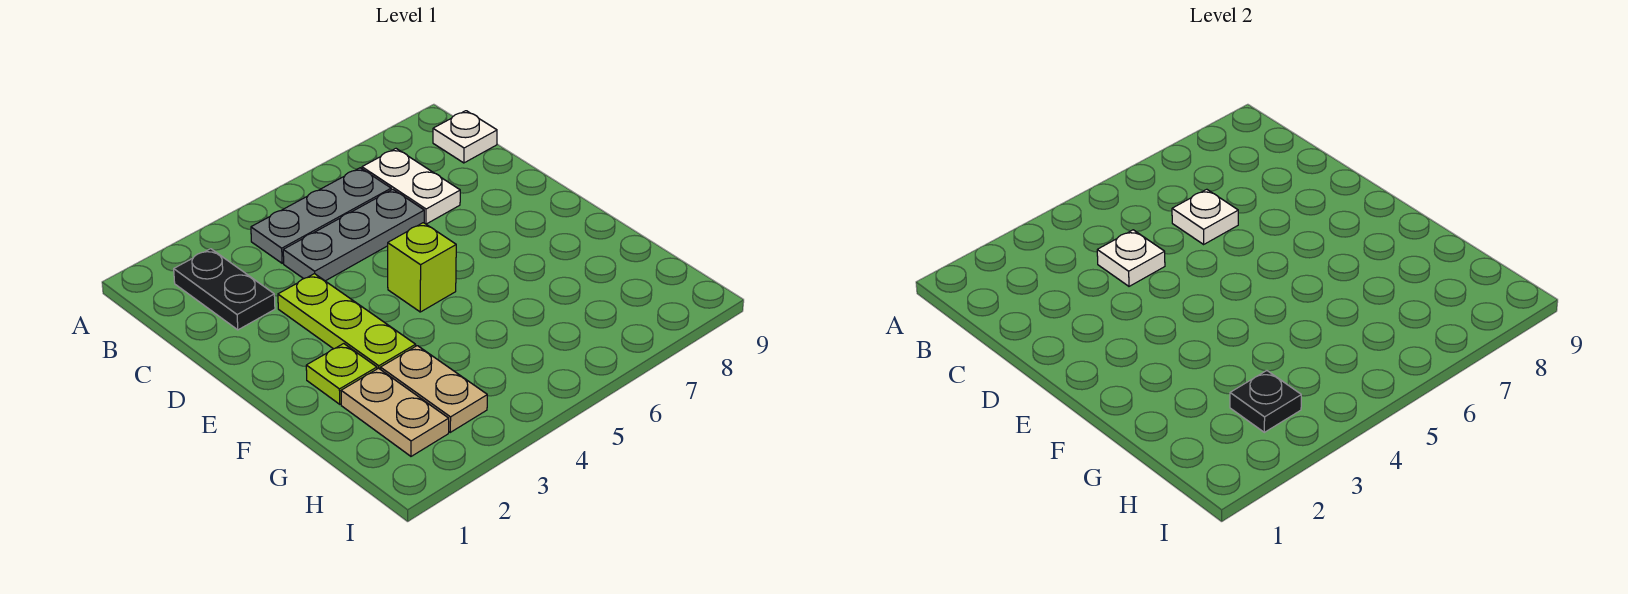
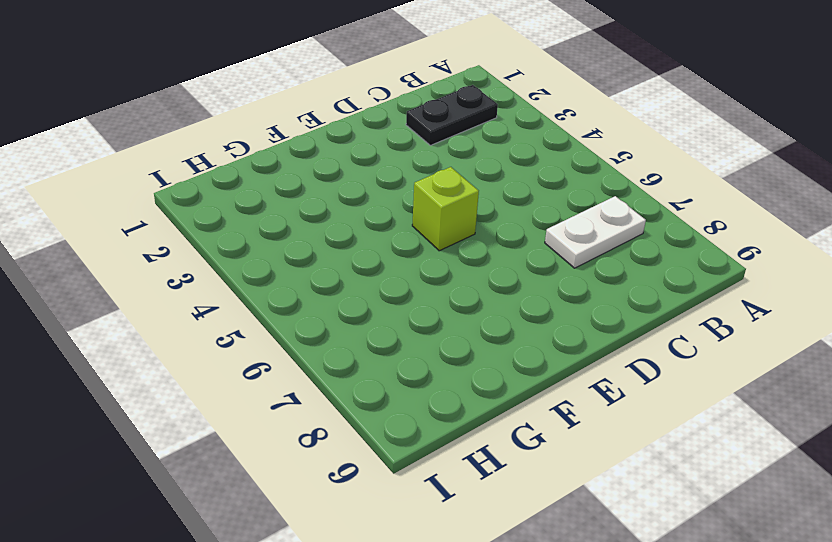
none -> grey 1x3 plate [251,168,391,263]
none -> white 1x1 plate [433,111,497,163]
none -> grey 1x3 plate [283,189,424,281]

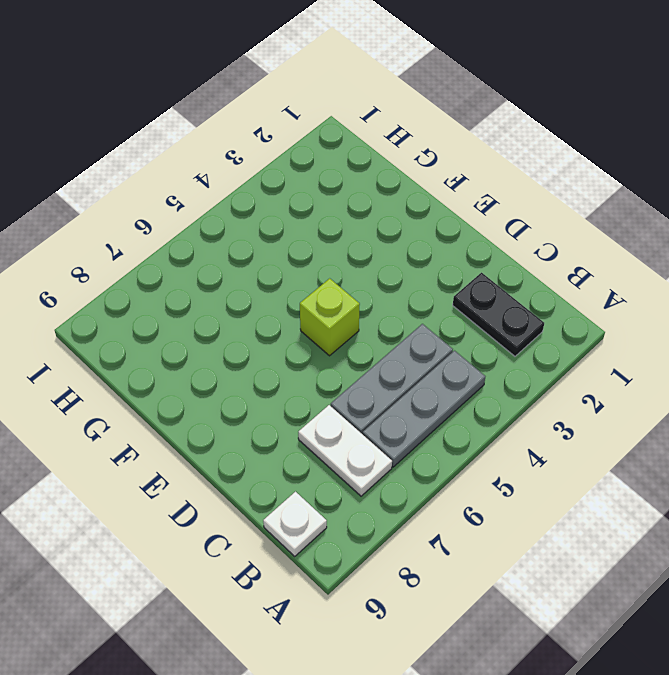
none -> lime 1x3 plate [278,274,416,369]
none -> lime 1x1 plate [306,344,377,404]
none -> tan 1x2 plate [341,368,449,456]

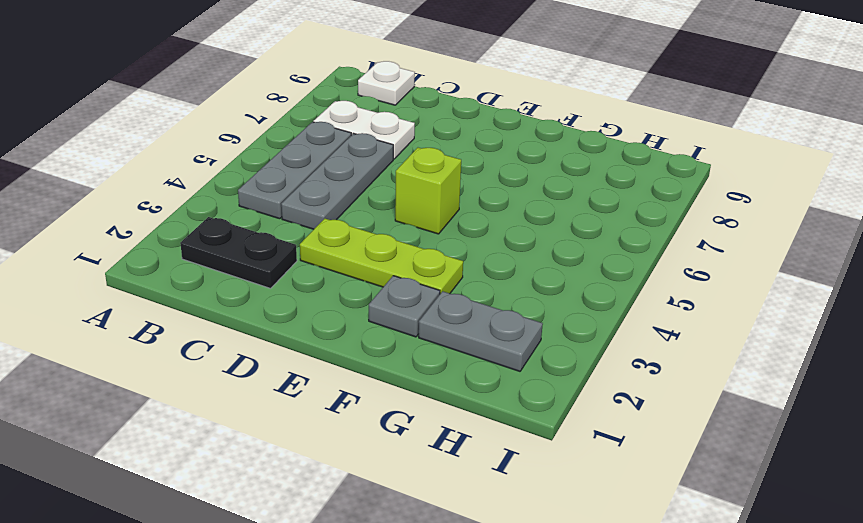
grey 1x1 plate [369,276,440,337] -> lime 1x1 plate [306,344,377,404]
grey 1x2 plate [419,291,543,371] -> tan 1x2 plate [341,368,449,456]
none -> tan 1x2 plate [380,346,487,432]
none -> white 1x1 plate [1097,230,1165,286]
none -> white 1x1 plate [1172,189,1238,244]

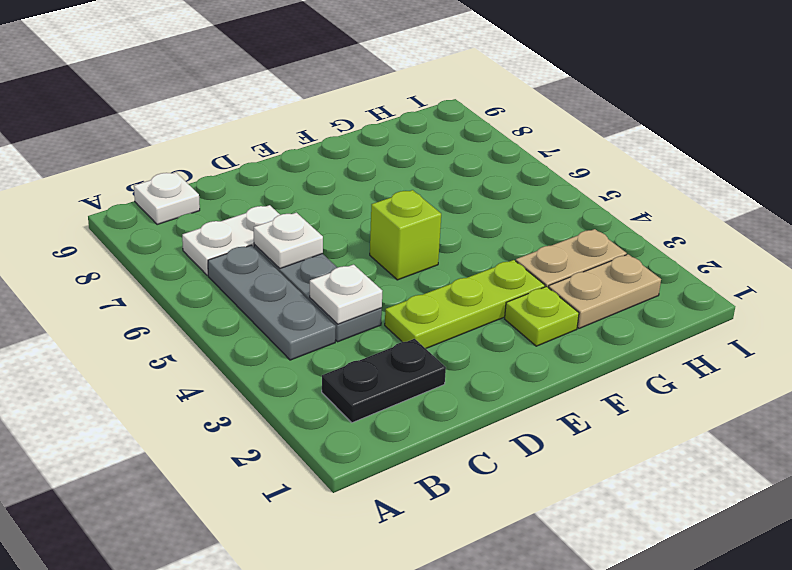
none -> black 1x1 plate [1230,371,1301,432]

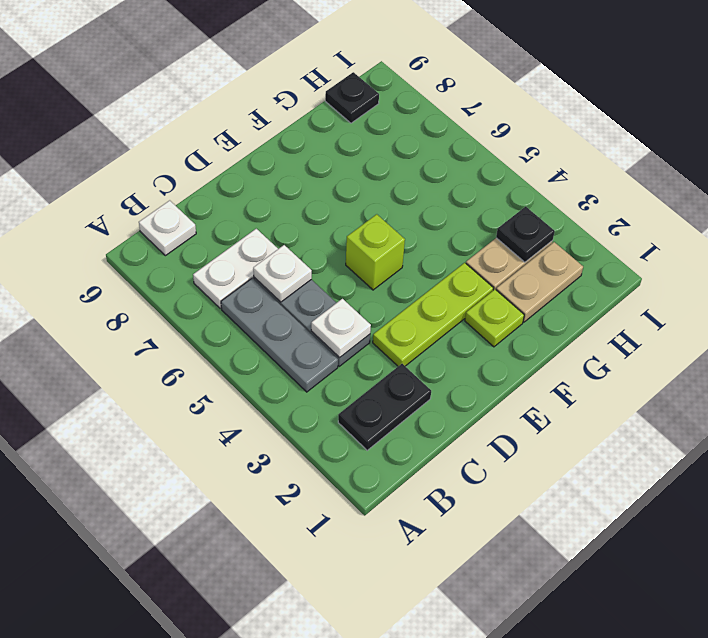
black 1x1 plate [325,72,379,123] -> none

